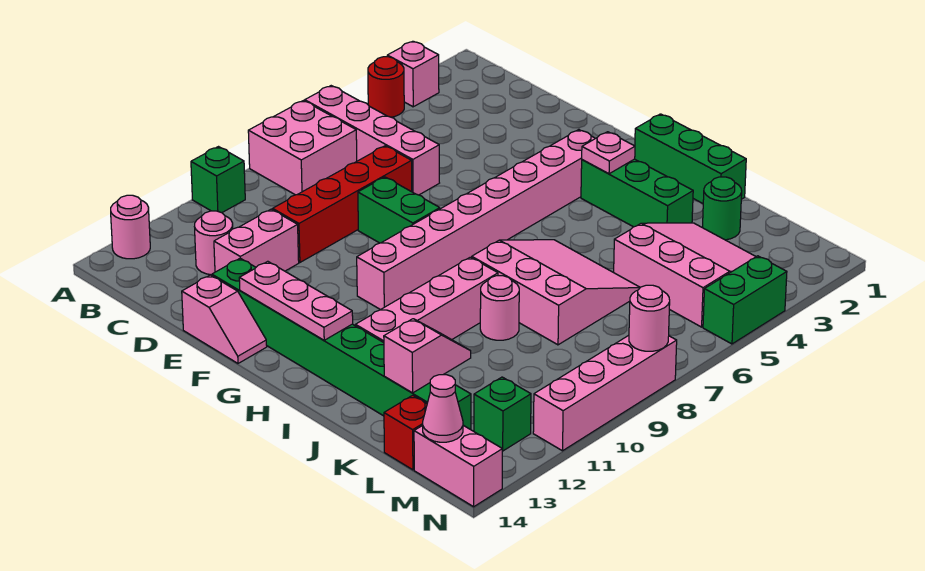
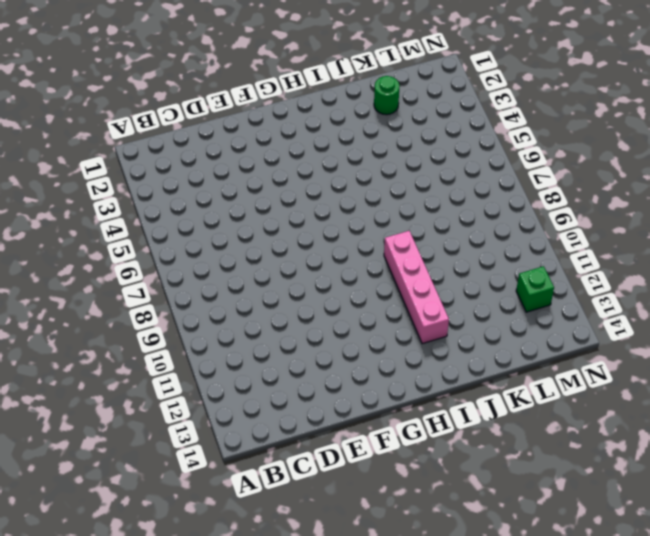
none -> pink 1x1 brick [387,41,439,107]
none -> red 1x1 round brick [368,57,404,117]
none -> pink 1x4 brick [305,86,439,195]
none -> pink 2x2 brick [248,101,357,195]

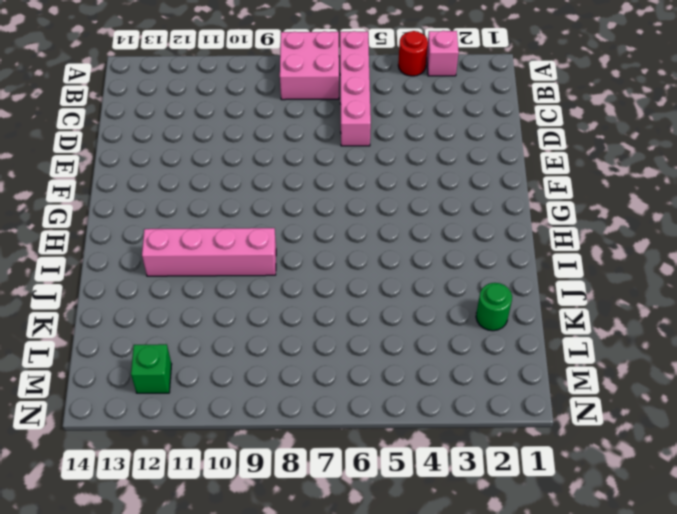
none -> green 1x1 brick [191,147,245,213]
none -> pink 1x1 round brick [111,195,150,259]
none -> pink 1x1 round brick [194,211,233,275]
none -> red 1x4 brick [273,146,412,262]

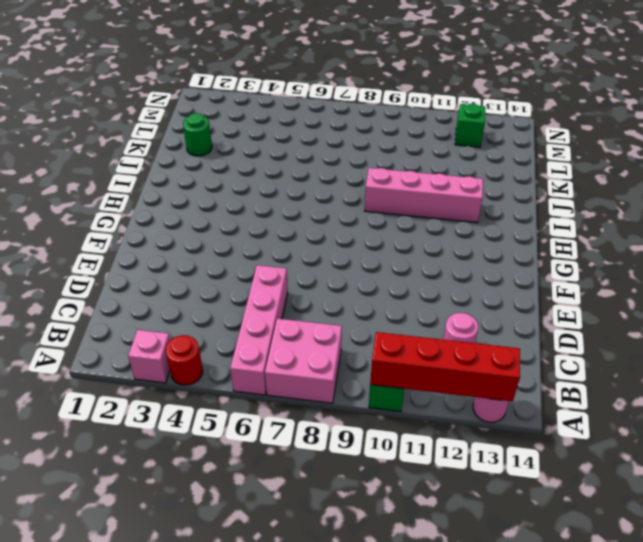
red 1x4 brick [370,332,520,402] -> red 1x4 brick moved to [273,146,412,262]
none -> pink 1x2 brick [214,209,299,272]
none -> green 1x2 brick [358,177,440,243]
none -> green 1x8 brick [212,258,471,430]
none -> pink 1x2 slope [182,275,267,363]

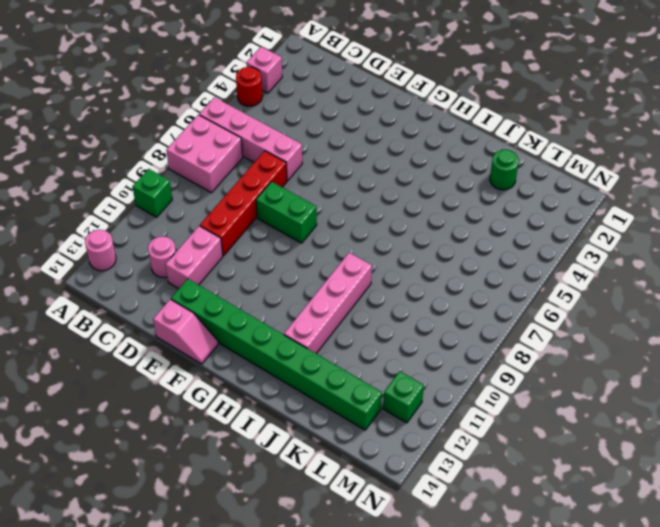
none -> pink 1x8 brick [357,130,595,310]
none -> green 1x3 brick [635,114,746,203]
none -> green 1x3 brick [581,159,693,227]
none -> pink 3x3 slope [472,240,640,345]

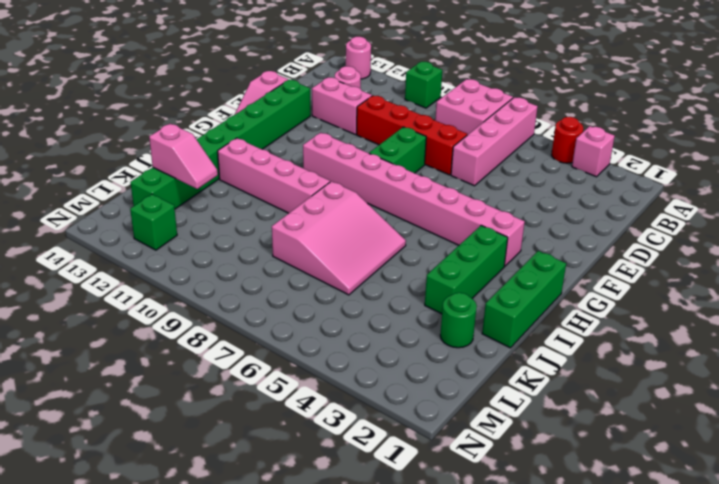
none -> pink 1x1 round brick [480,276,519,340]
none -> pink 3x3 slope [614,223,756,327]
none -> red 1x1 brick [384,395,427,470]
none -> pink 1x2 brick [414,425,502,507]

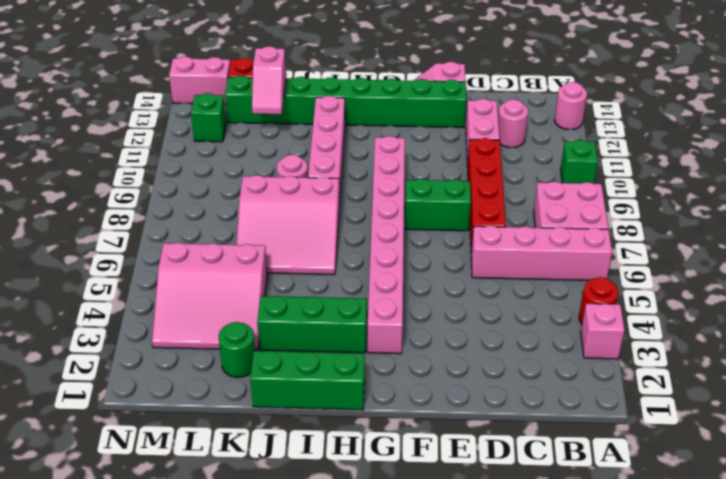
none -> green 1x2 brick [703,256,787,344]
none -> pink 1x4 brick [533,335,677,451]
none -> pink 1x3 plate [239,261,353,340]
none -> pink 1x1 plate [582,132,635,174]

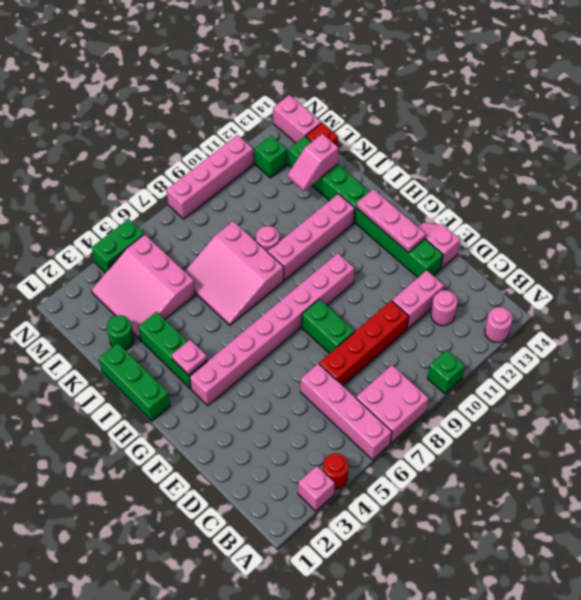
none -> pink 1x1 cone [423,375,463,442]
none -> pink 1x1 round brick [629,285,670,351]

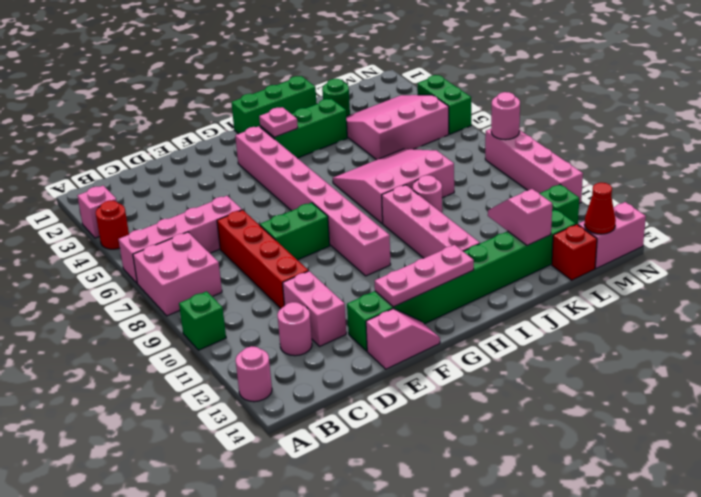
red 1x1 cone [584,183,616,234] -> pink 1x1 cone [423,375,463,442]

